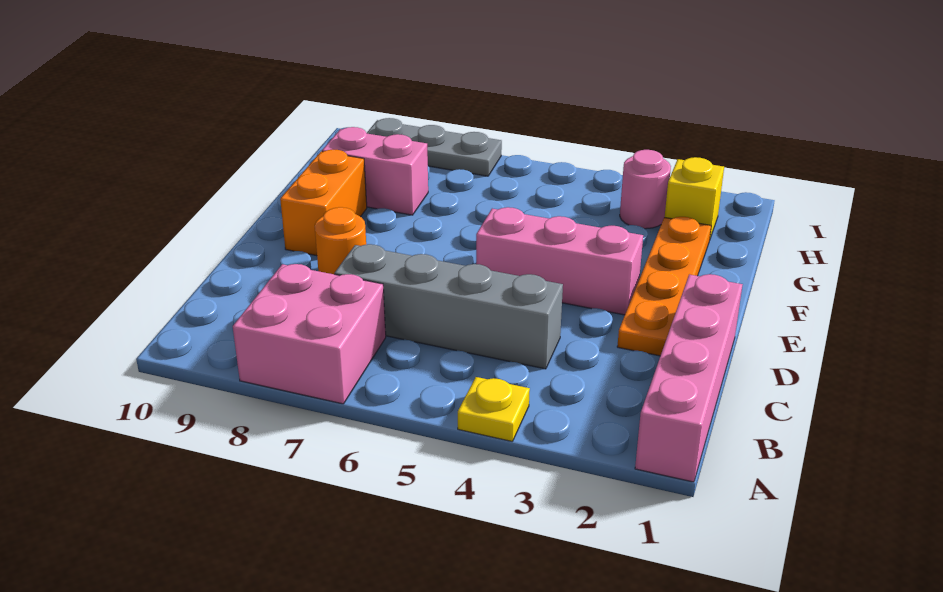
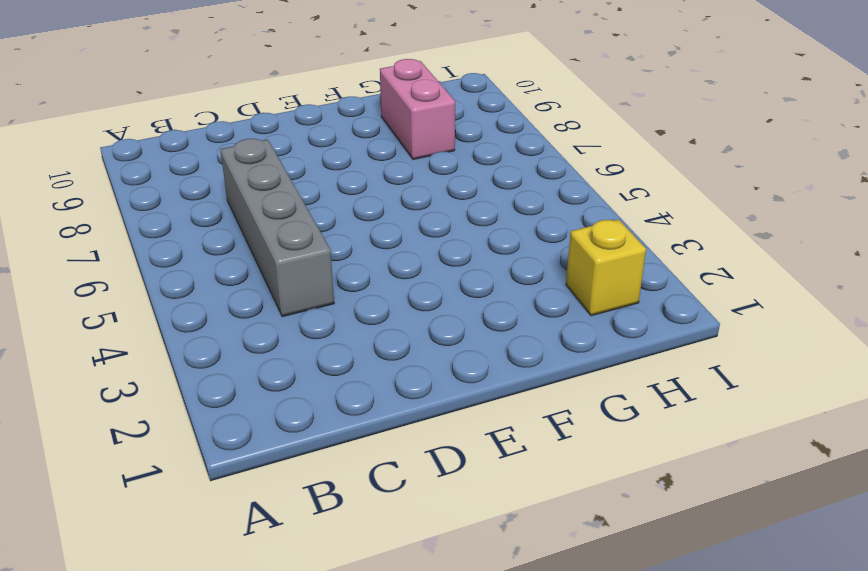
none -> pink 1x4 brick [635,274,743,482]
none -> yellow 1x1 plate [458,377,530,441]
none -> pink 2x2 brick [233,264,386,404]

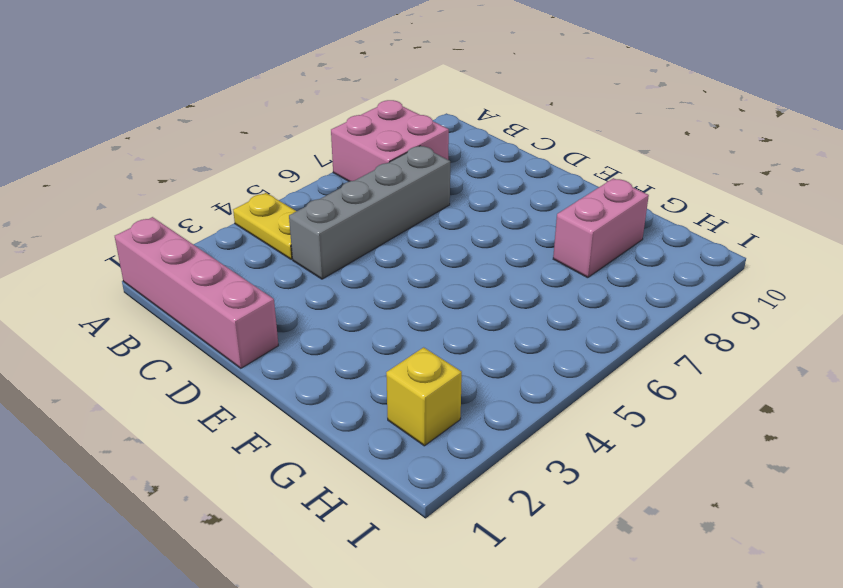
yellow 1x2 plate [233,193,296,259] -> yellow 1x1 plate [458,377,530,441]
none -> orange 1x4 plate [617,217,711,356]
none -> orange 1x1 round brick [315,207,366,274]
none -> pink 1x3 brick [476,207,643,315]

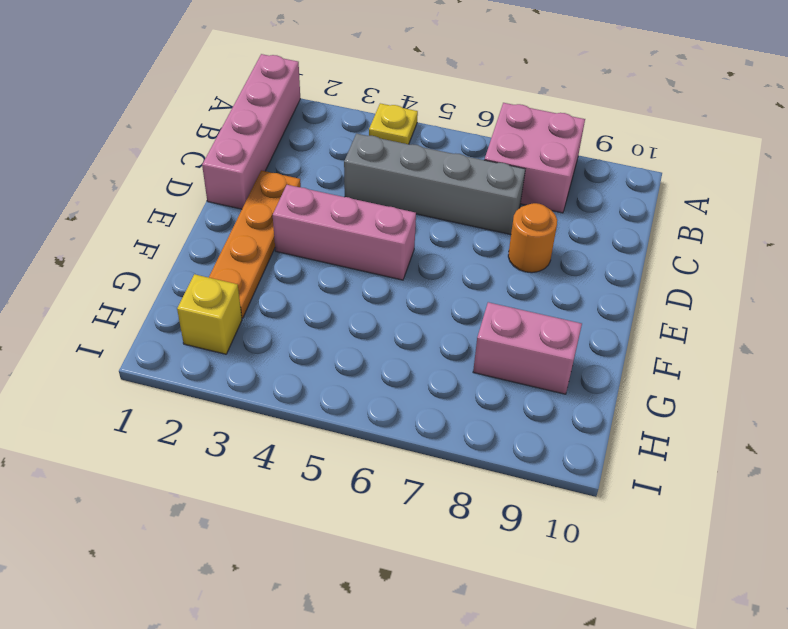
none -> orange 1x2 brick [280,150,367,256]
none -> pink 1x1 round brick [620,150,671,229]
none -> grey 1x3 plate [367,118,502,176]

